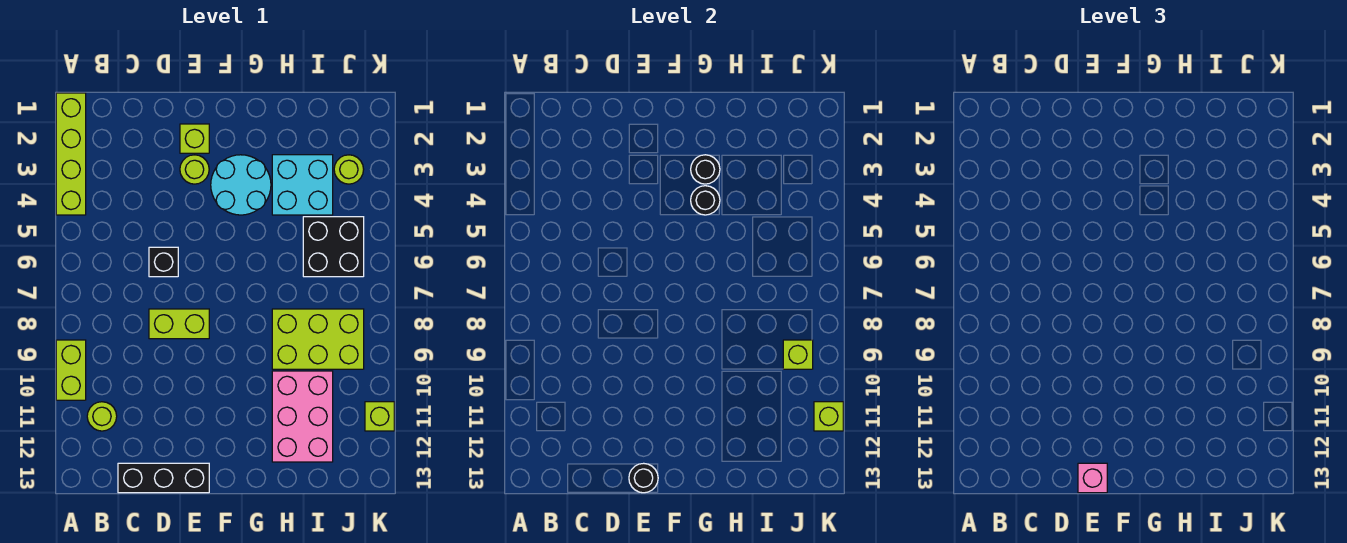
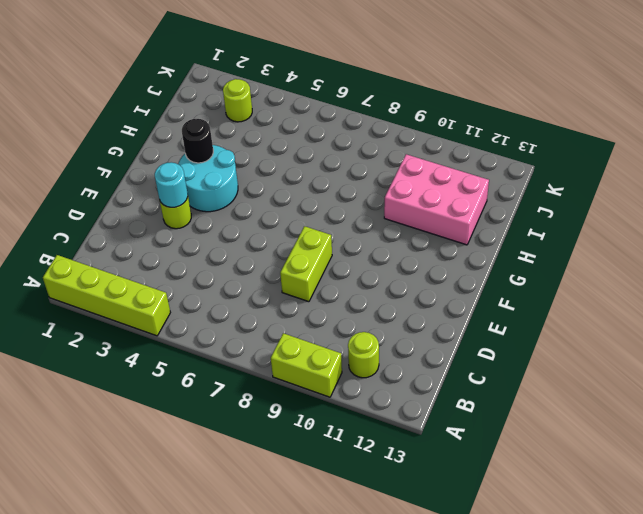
cyan 1x1 round brick [155,162,188,207] -> none
none -> black 1x3 brick [118,463,209,493]
none -> black 1x1 brick [149,247,178,277]
none -> lime 1x1 brick [180,124,209,153]

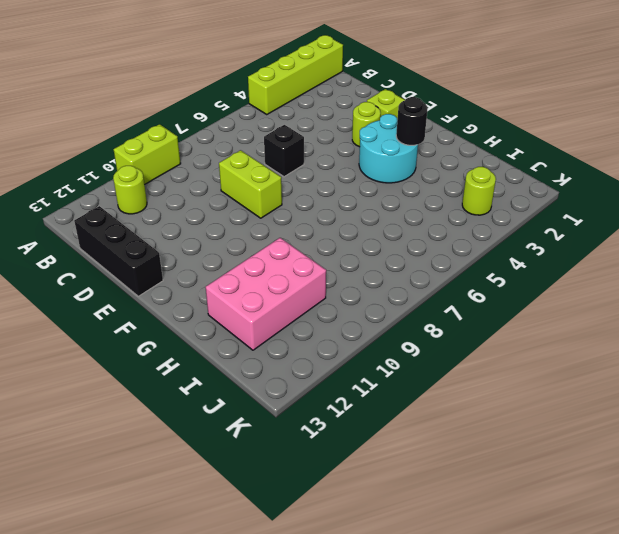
none -> cyan 2x2 brick [272,155,333,215]
none -> lime 2x3 brick [272,309,364,369]
none -> black 2x2 brick [303,217,364,277]

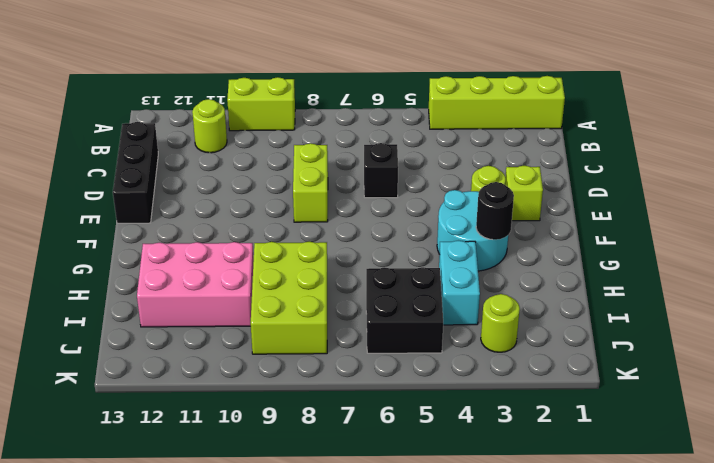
cyan 1x2 brick [439,241,480,325] -> cyan 2x2 brick [272,155,333,215]
none -> lime 1x1 brick [365,402,394,431]
none -> black 1x1 round brick [629,463,658,493]
none -> black 1x1 round brick [691,186,720,215]

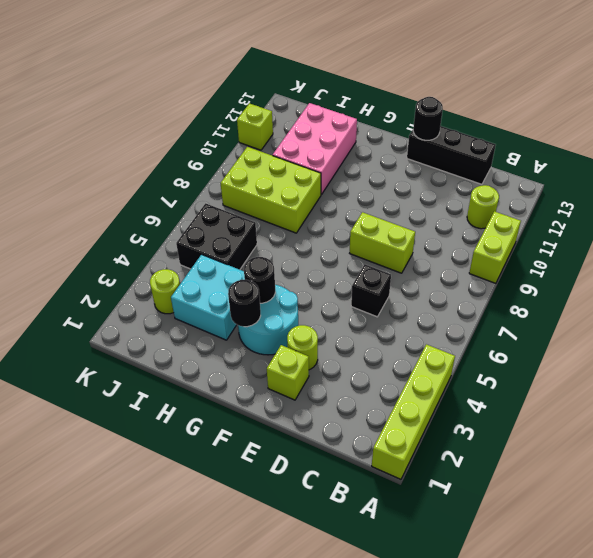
none -> lime 1x1 brick [783,340,813,369]
none -> lime 1x1 brick [814,402,843,431]
none -> pink 1x1 brick [1078,463,1107,493]

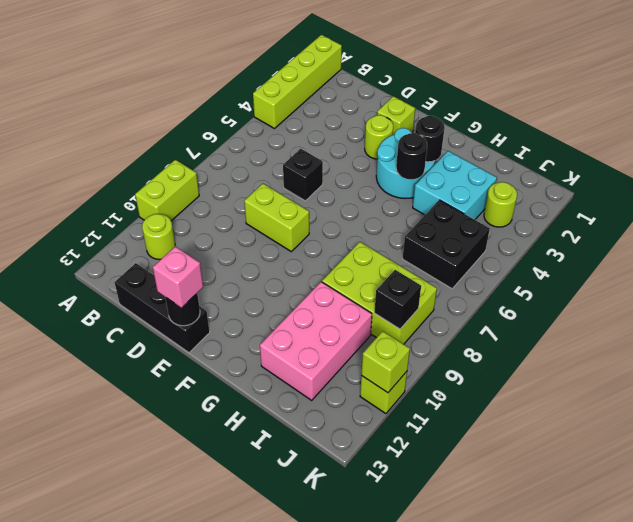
black 1x1 brick [374,270,421,329] -> lime 1x1 brick [783,340,813,369]

